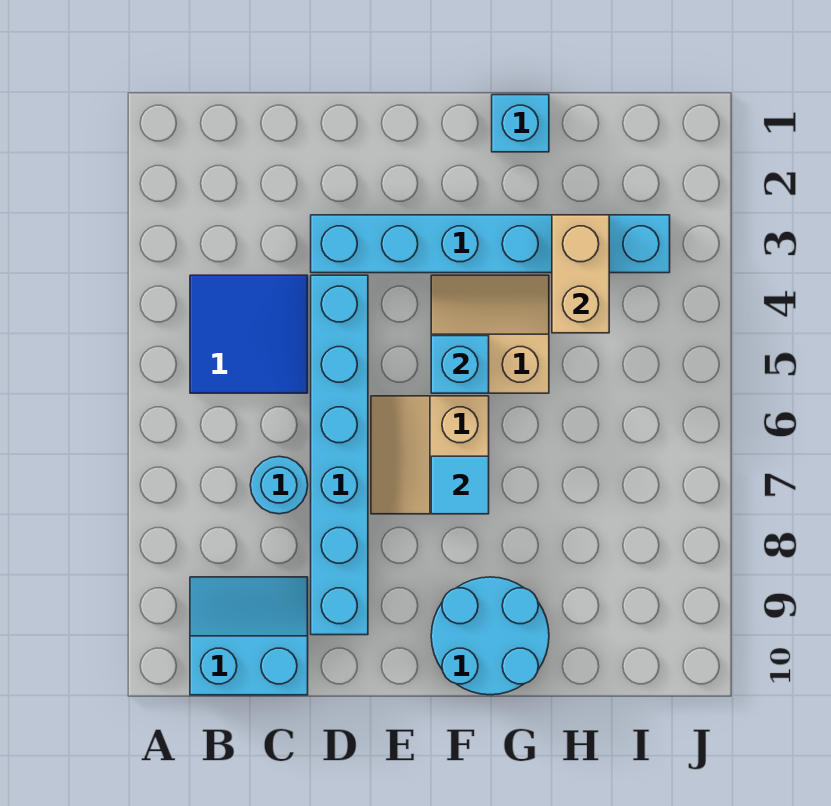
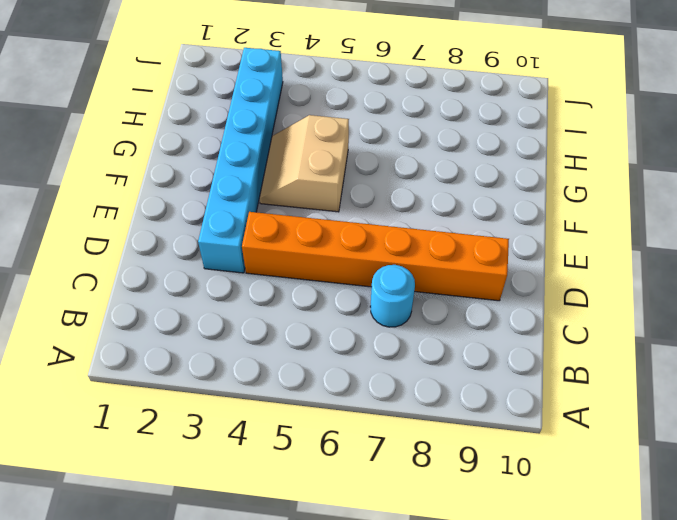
orange 1x6 brick [242,212,509,301] -> cyan 1x6 brick [311,275,368,635]
none -> blue 2x2 tile [190,275,308,393]
none -> cyan 2x2 slope [190,577,308,695]
none -> tan 2x2 slope [371,396,489,514]

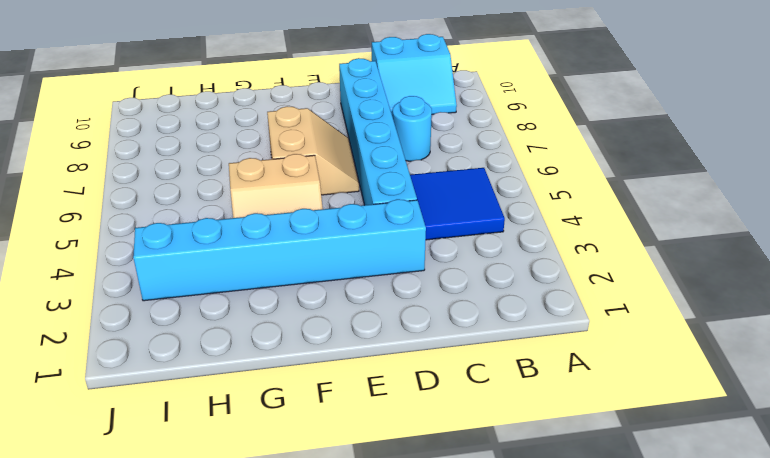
none -> cyan 2x2 round brick [431,577,549,695]
none -> cyan 1x1 brick [492,95,549,152]
none -> cyan 1x1 brick [431,336,489,393]

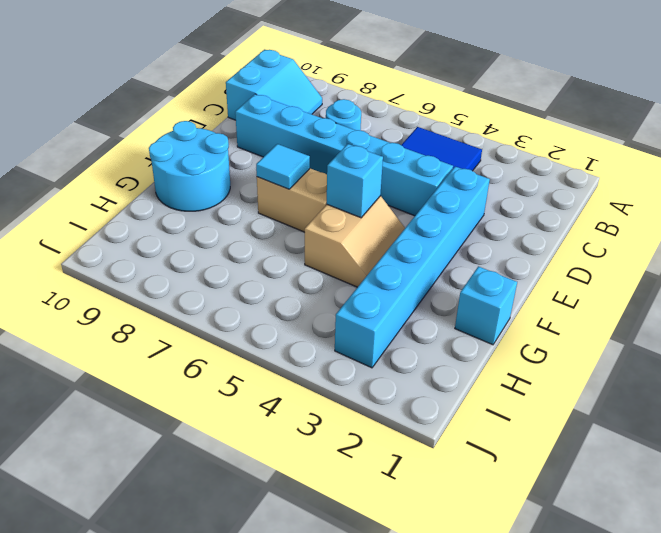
none -> tan 1x2 brick [552,215,609,333]

